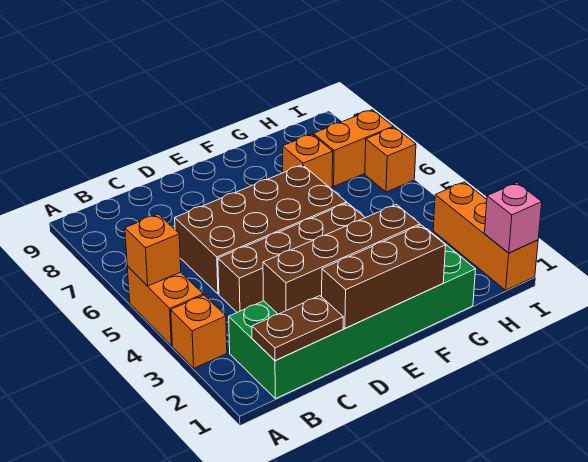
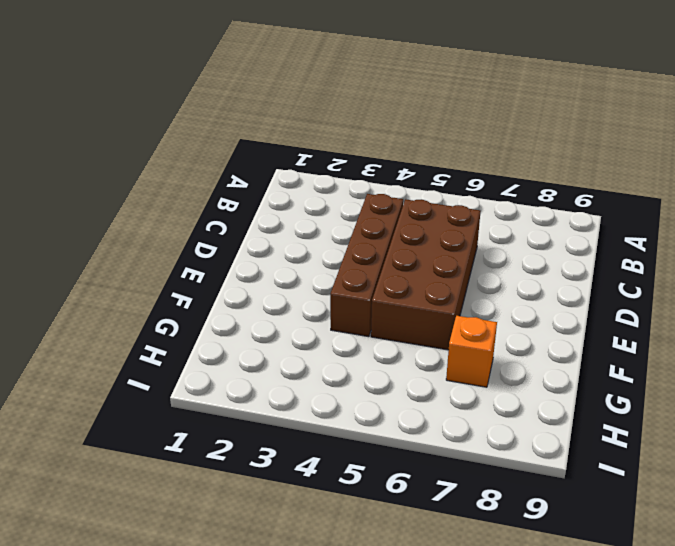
none -> orange 1x1 brick [171,295,227,368]
none -> orange 1x2 brick [127,267,203,346]
none -> green 2x6 brick [229,229,476,399]

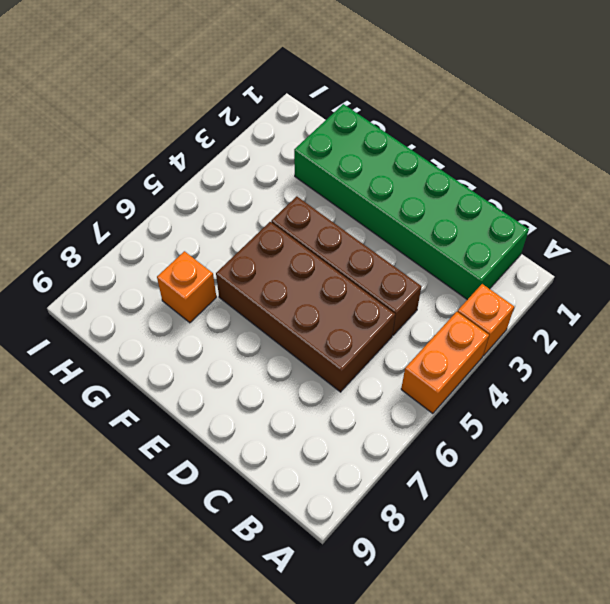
none -> orange 1x2 brick [313,110,393,186]
none -> orange 1x3 brick [433,182,538,290]
none -> orange 1x1 brick [365,127,416,192]

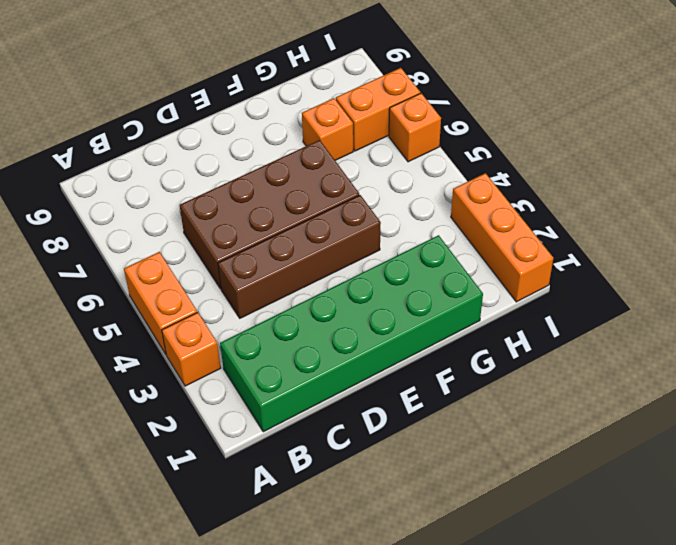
none -> orange 1x1 brick [125,214,181,286]
none -> brown 1x2 plate [252,296,343,360]
none -> brown 1x4 brick [263,204,420,314]

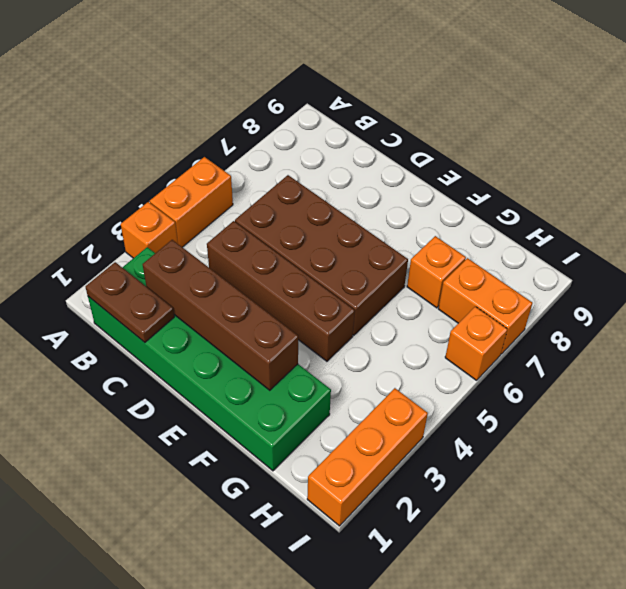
none -> orange 1x1 brick [125,214,181,286]
none -> brown 1x3 brick [322,225,446,328]
none -> pink 1x1 brick [484,183,542,253]

